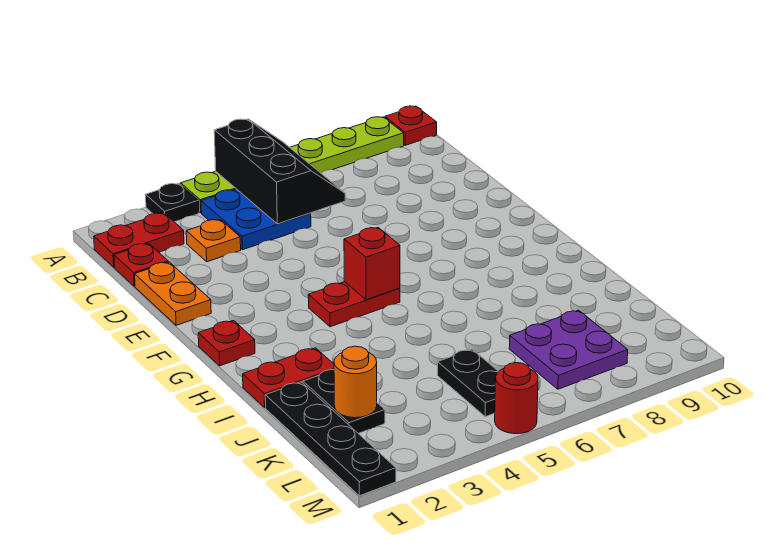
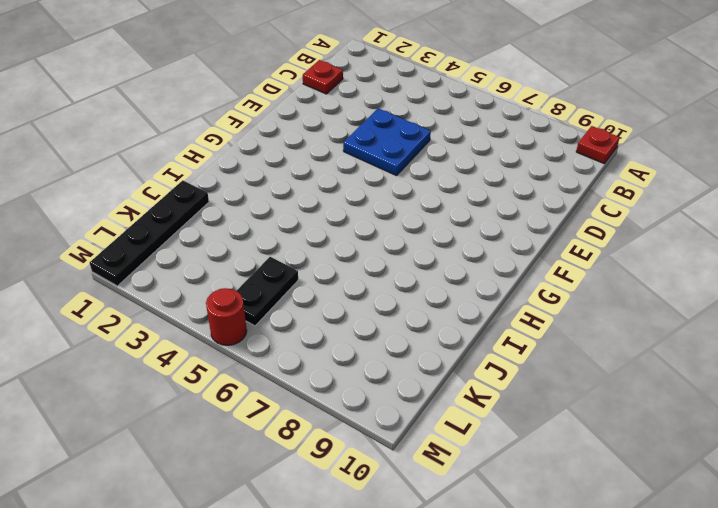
blue 2x2 plate [343,108,431,176] -> blue 2x2 plate moved to [201,189,311,250]
none -> black 1x1 plate [146,184,199,222]
none -> lime 1x6 plate [181,117,404,213]
none -> red 1x2 plate [94,213,184,267]

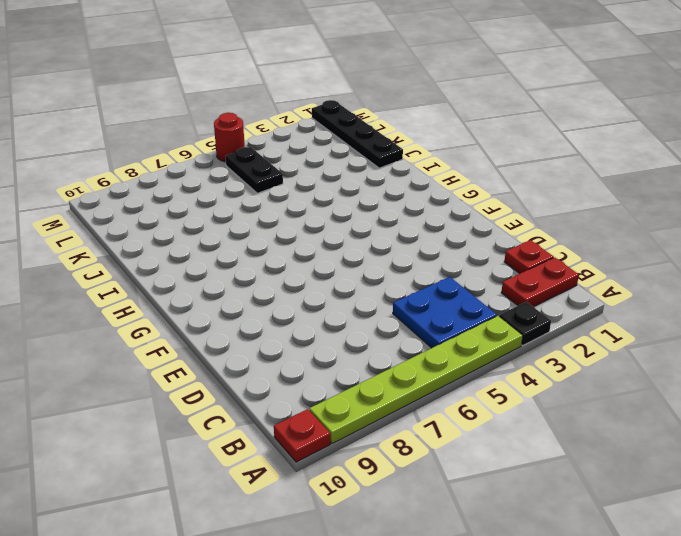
none -> orange 1x1 plate [186,220,241,262]
none -> orange 1x2 plate [135,262,211,325]
none -> red 1x1 plate [198,321,255,366]

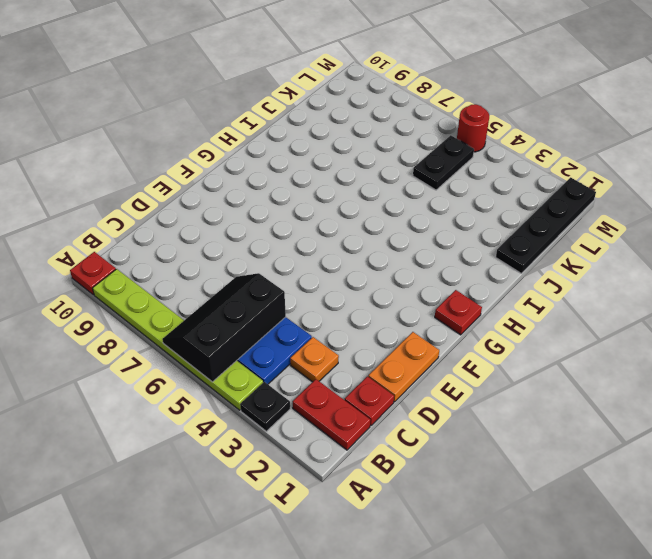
none -> red 1x2 plate [308,282,400,327]
none -> red 1x2 plate [243,348,334,407]
none -> black 1x2 plate [303,370,385,434]

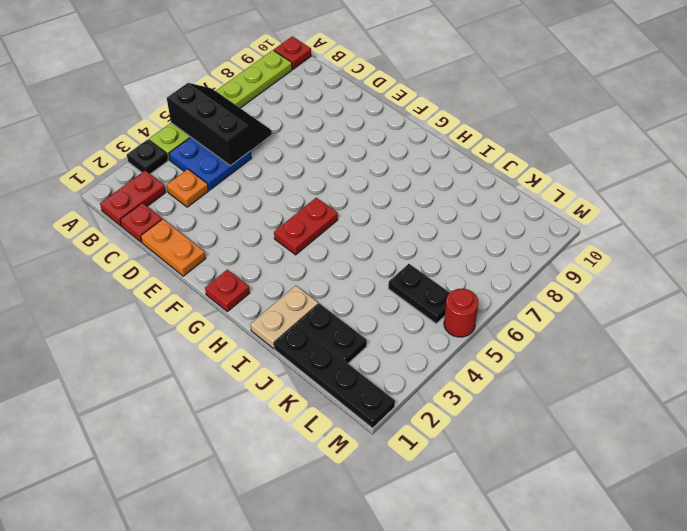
tan 1x2 plate [251,286,318,349] -> red 1x2 plate [243,348,334,407]
none -> purple 2x2 plate [509,310,628,389]
none -> red 1x1 brick [344,228,400,300]
none -> orange 1x1 round brick [334,346,377,418]

